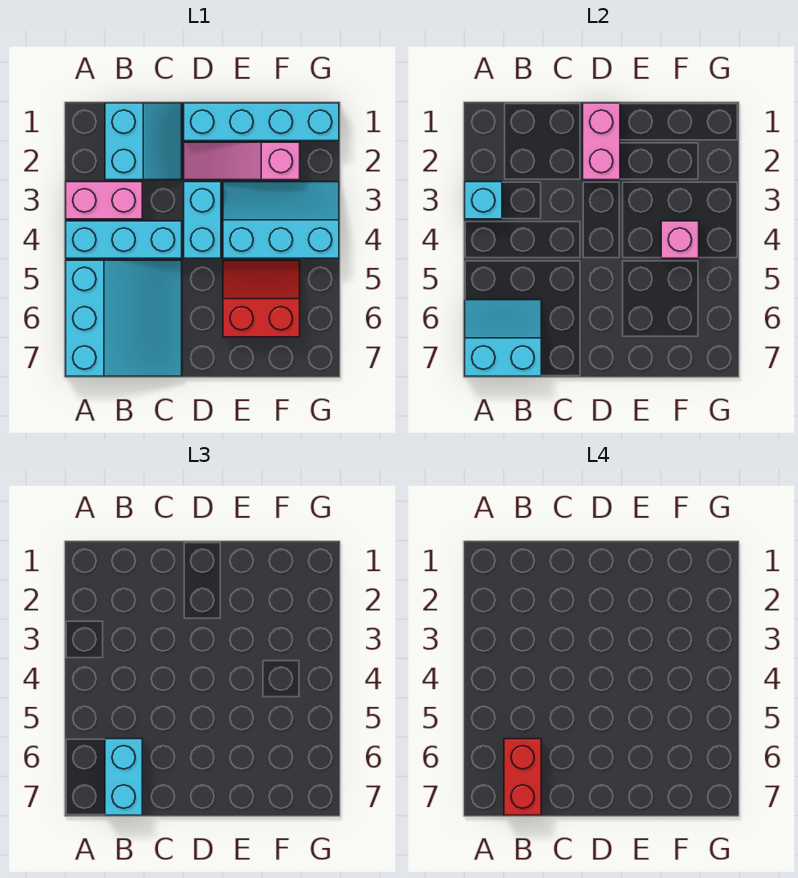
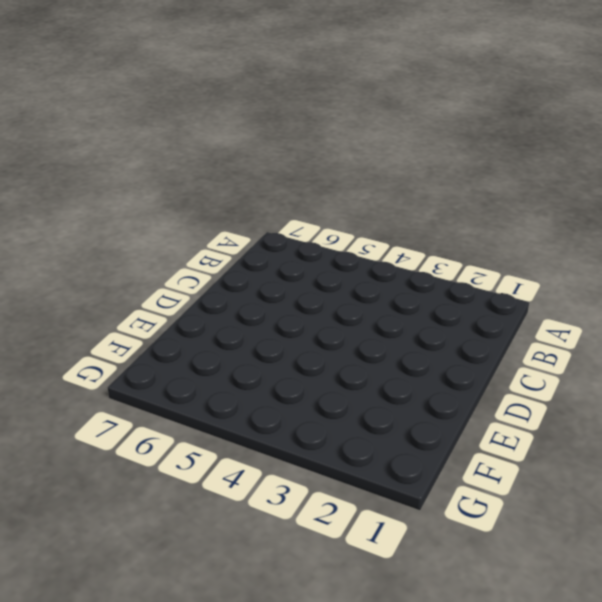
none -> pink 1x2 brick [66,182,142,219]
none -> cyan 1x3 brick [66,221,182,258]
none -> cyan 3x3 slope [66,260,182,376]

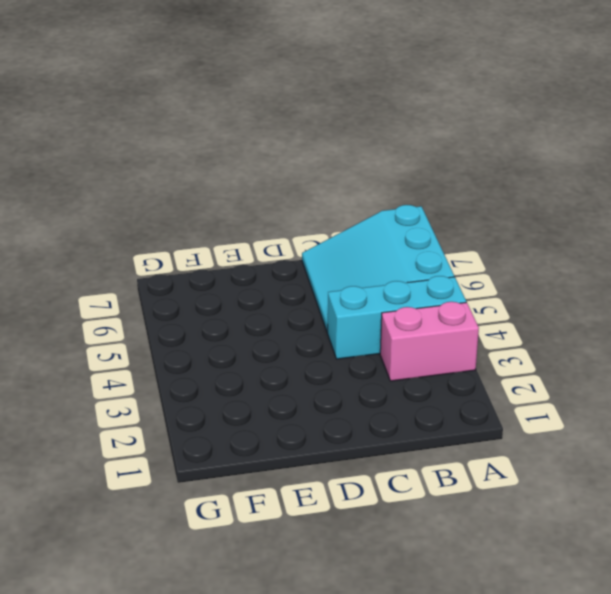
none -> cyan 2x2 slope [105,103,182,180]
none -> cyan 1x4 brick [184,103,339,141]
none -> pink 1x3 slope [184,142,300,180]

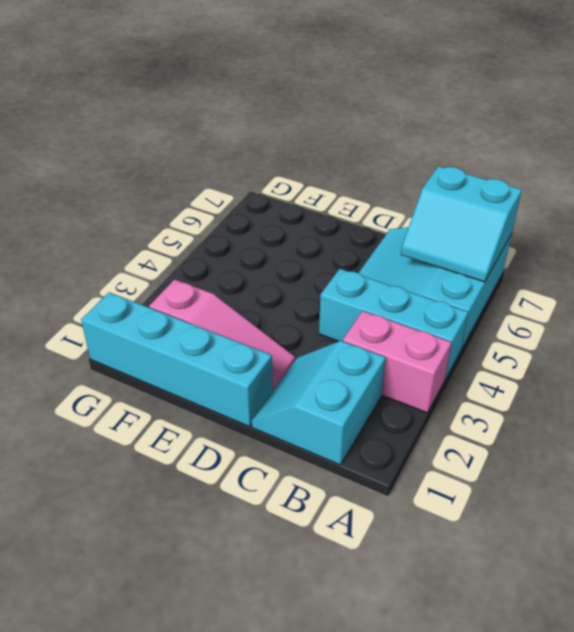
none -> cyan 1x2 brick [184,182,221,258]
none -> cyan 2x3 slope [223,182,339,258]
none -> red 2x2 slope [223,260,300,337]

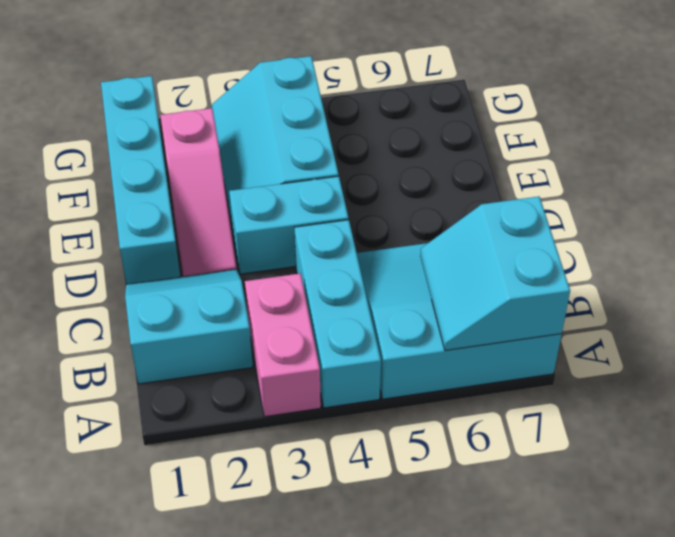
none -> red 2x2 slope [223,260,300,337]
none -> cyan 1x1 brick [465,182,502,219]
none -> pink 1x2 brick [583,103,620,180]

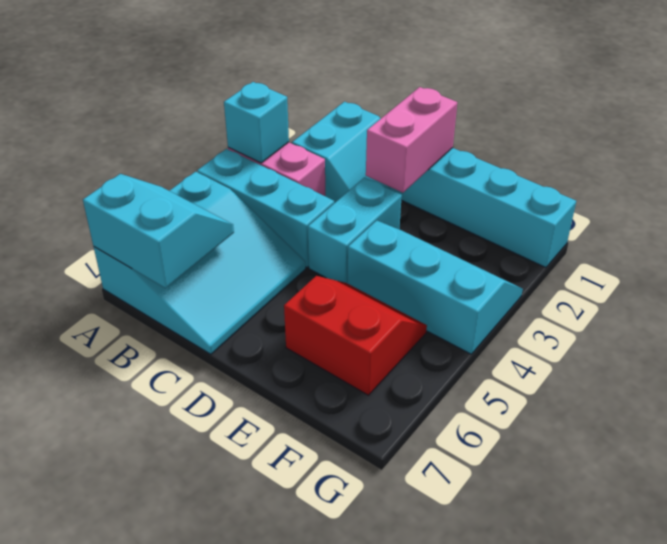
none -> pink 1x3 slope [184,142,300,180]
none -> pink 1x1 brick [661,221,699,258]
none -> cyan 1x2 brick [105,739,142,815]

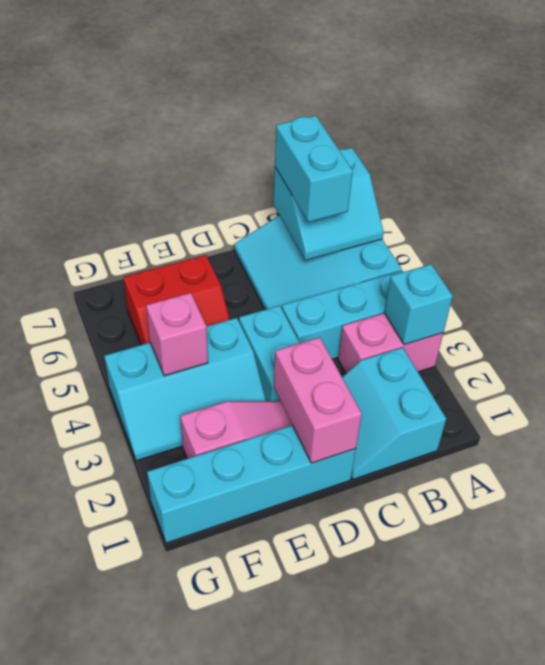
none -> red 1x2 brick [504,739,541,815]

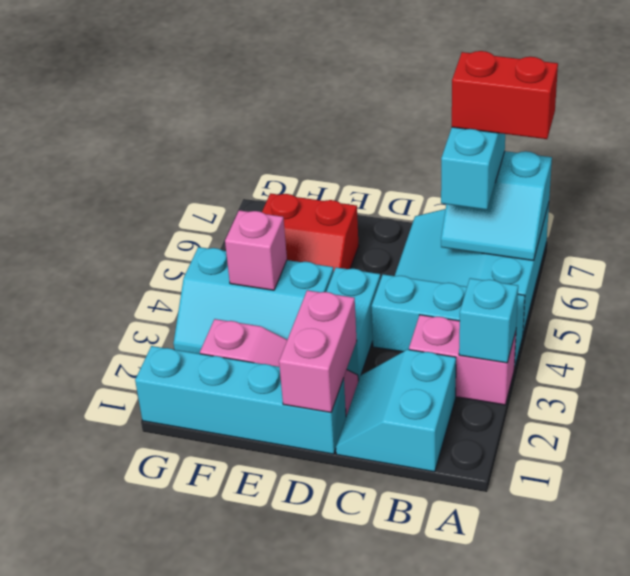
red 1x2 brick [452,51,558,139] -> red 1x2 brick turned to [504,739,541,815]

